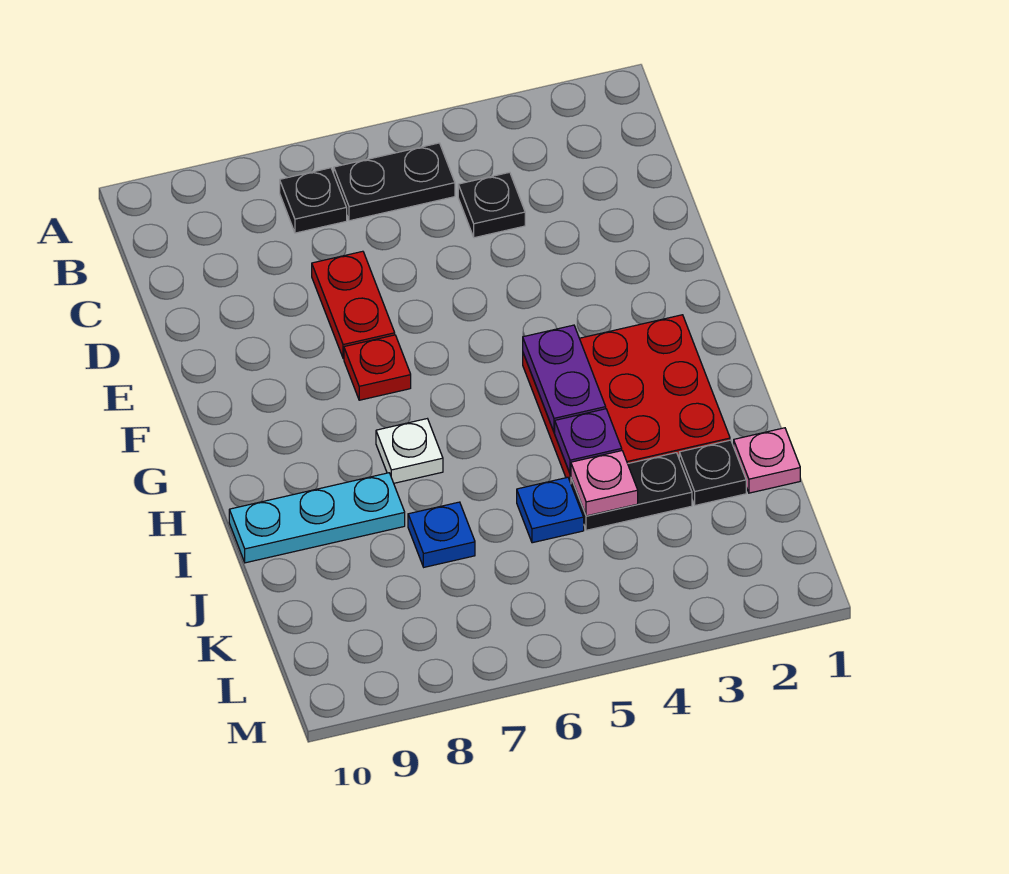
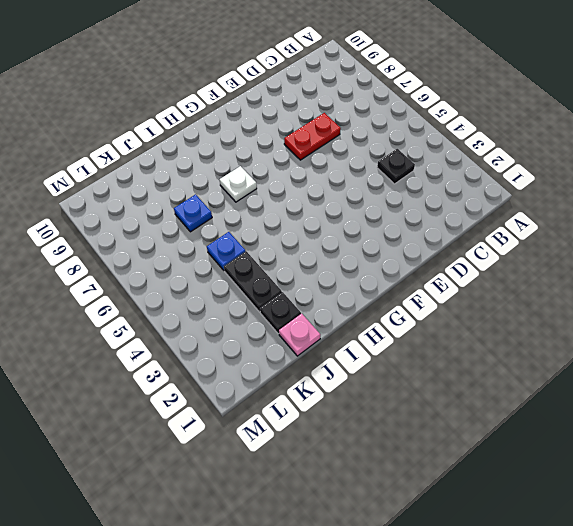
none -> black 1x2 plate [334,143,455,221]
none -> black 1x1 plate [280,168,347,233]
none -> red 1x1 plate [344,335,411,400]

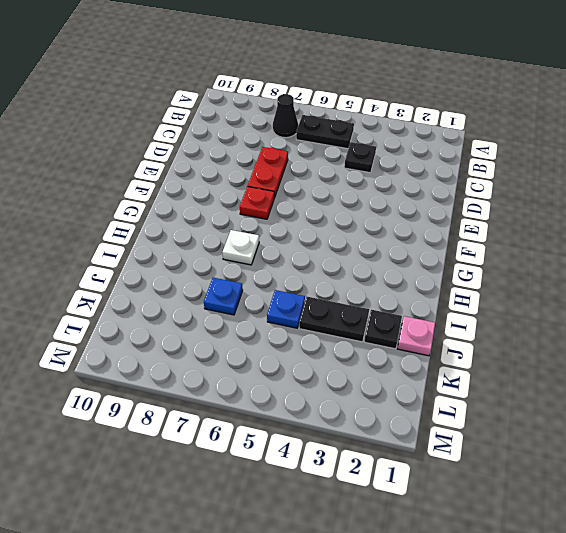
black 1x1 cone [273,94,298,138] -> black 1x1 plate [280,168,347,233]
none -> red 3x3 plate [523,315,730,483]
none -> cyan 1x3 plate [229,473,405,563]
none -> purple 1x2 plate [523,325,606,432]

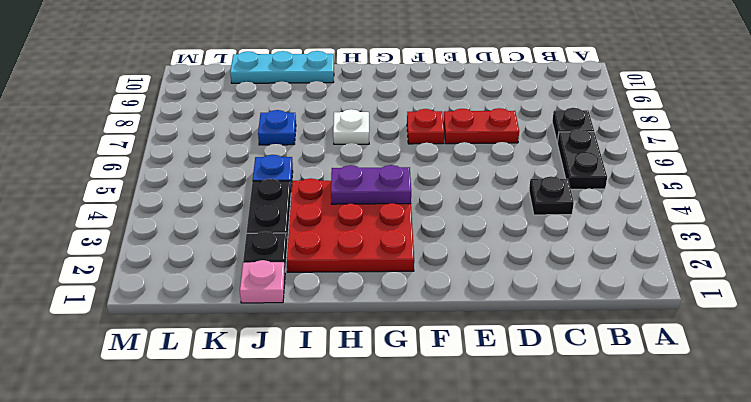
cyan 1x3 plate [230,51,334,83] -> cyan 1x3 plate turned to [229,473,405,563]
none -> purple 1x1 plate [555,409,622,474]
none -> pink 1x1 plate [571,451,638,516]

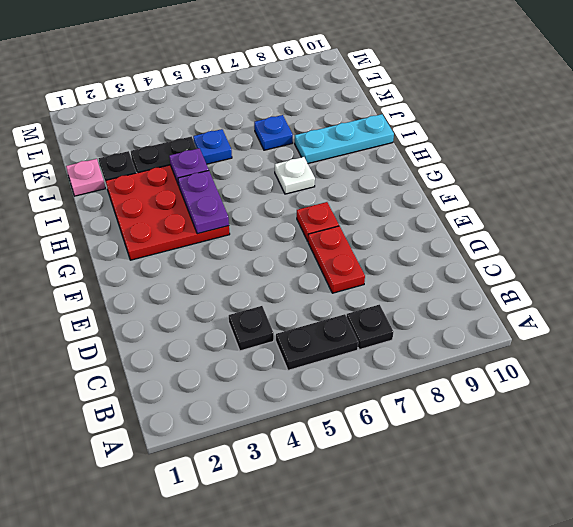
none -> pink 1x1 plate [571,451,638,516]

